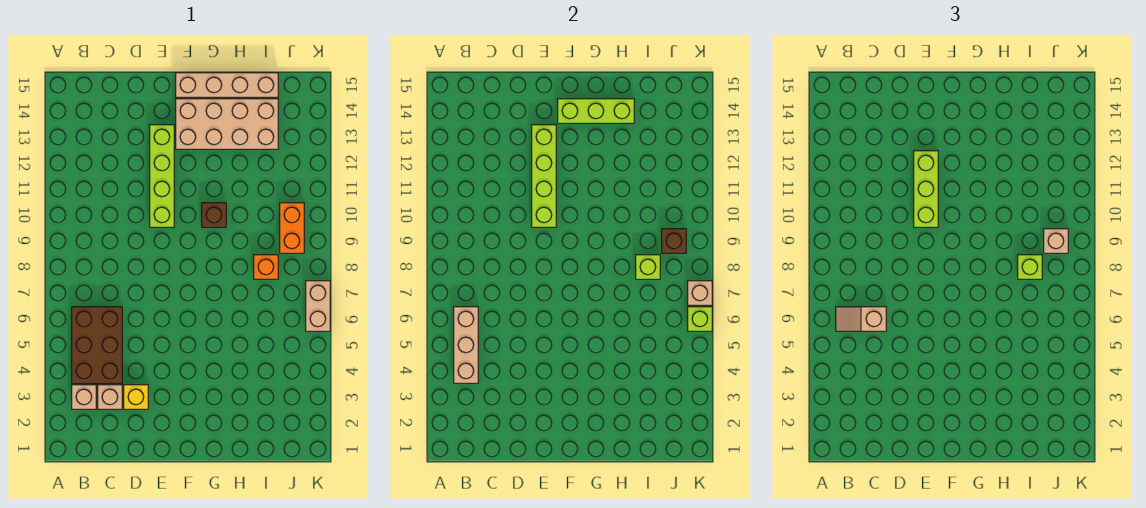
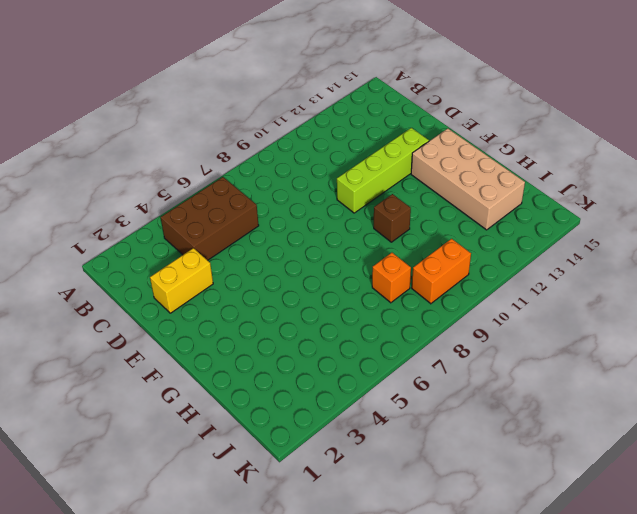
yellow 1x2 brick [150,248,213,313] -> yellow 1x1 brick [124,385,148,409]
none -> tan 1x1 brick [72,385,96,409]
none -> tan 1x1 brick [98,385,122,409]
none -> tan 1x4 brick [176,73,278,97]

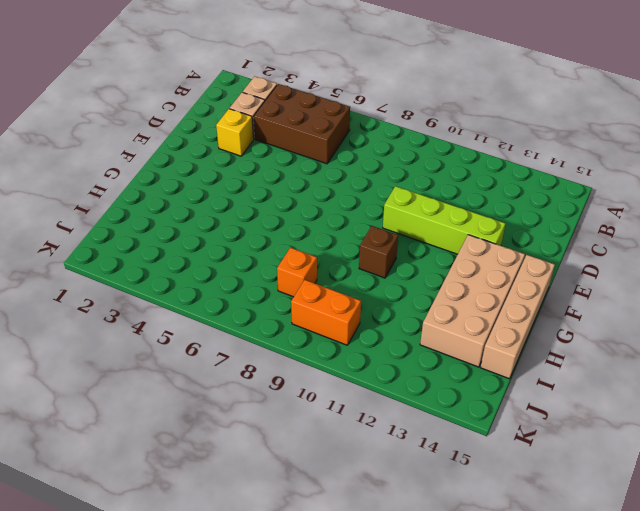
none -> tan 1x2 brick [306,281,330,331]
none -> tan 1x3 brick [454,307,478,383]
none -> lime 1x4 brick [532,125,556,227]

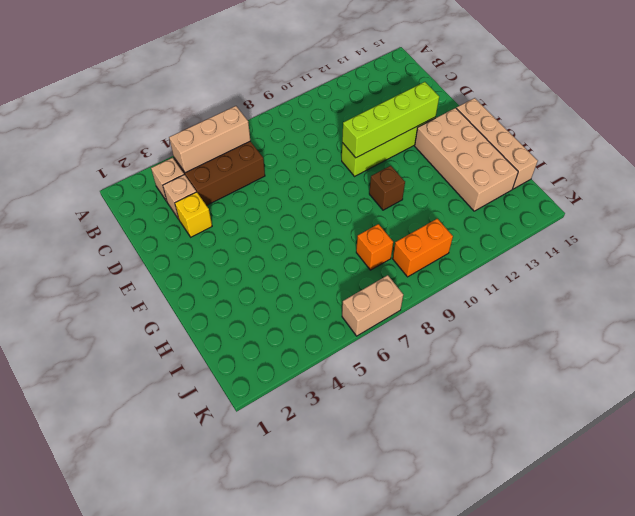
none -> lime 1x3 brick [558,99,634,123]
none -> lime 1x1 brick [636,255,660,279]
none -> brown 1x1 brick [662,229,686,253]

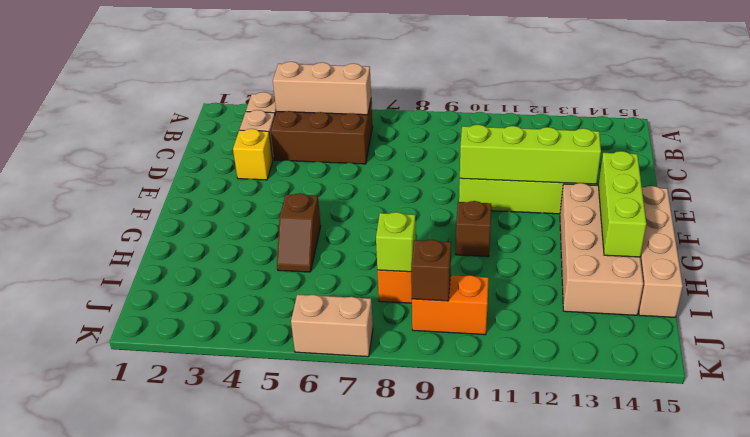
brown 1x2 slope [277,193,321,272] -> none
none -> lime 1x1 brick [688,307,712,331]
none -> tan 1x1 brick [688,281,712,305]
none -> tan 1x2 slope [836,307,886,331]

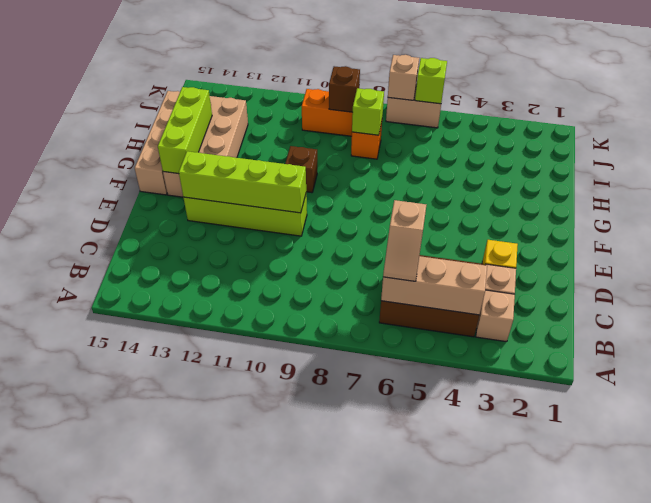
none -> lime 1x3 brick [914,151,938,227]
none -> lime 1x1 brick [1018,255,1042,279]
none -> tan 1x1 brick [1044,229,1068,253]

